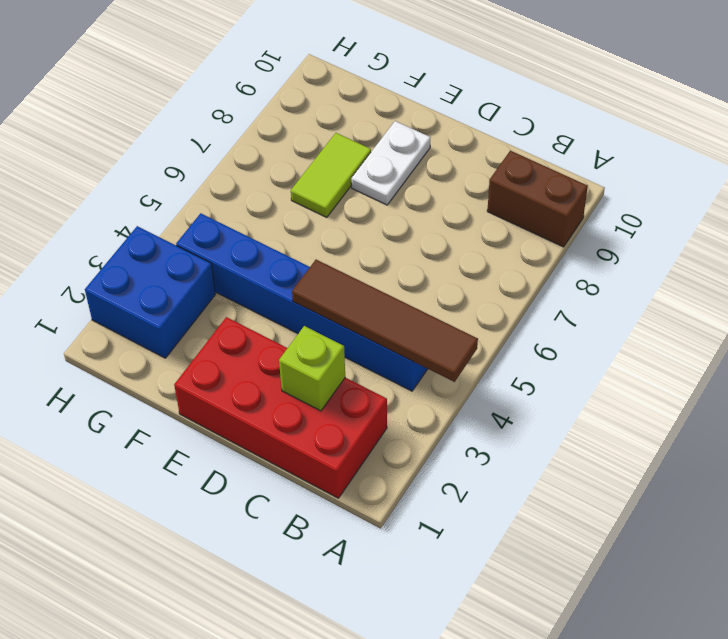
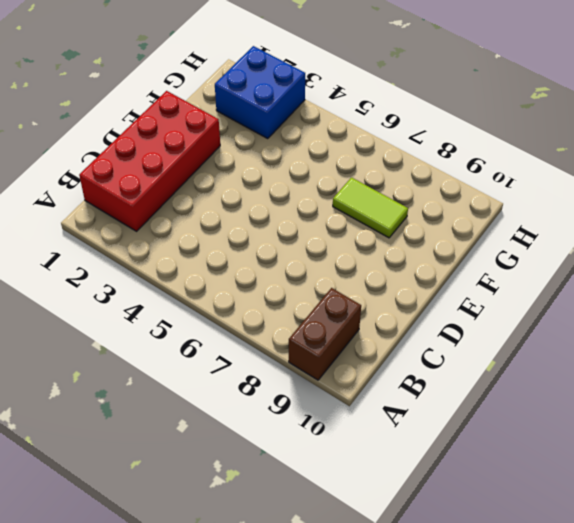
none -> blue 1x6 brick [176,213,427,391]
none -> white 1x2 plate [351,121,430,205]

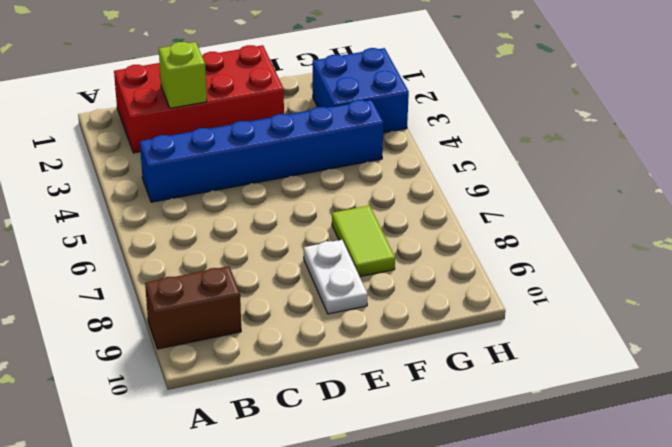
none -> brown 1x4 tile [292,260,478,382]

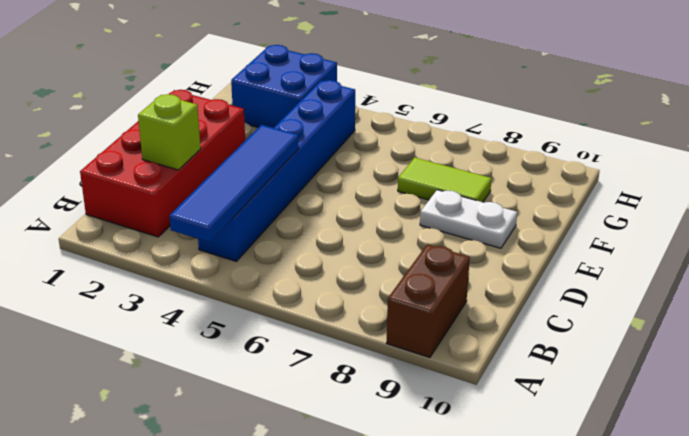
blue 1x4 tile [169,125,299,242] -> brown 1x4 tile [292,260,478,382]

